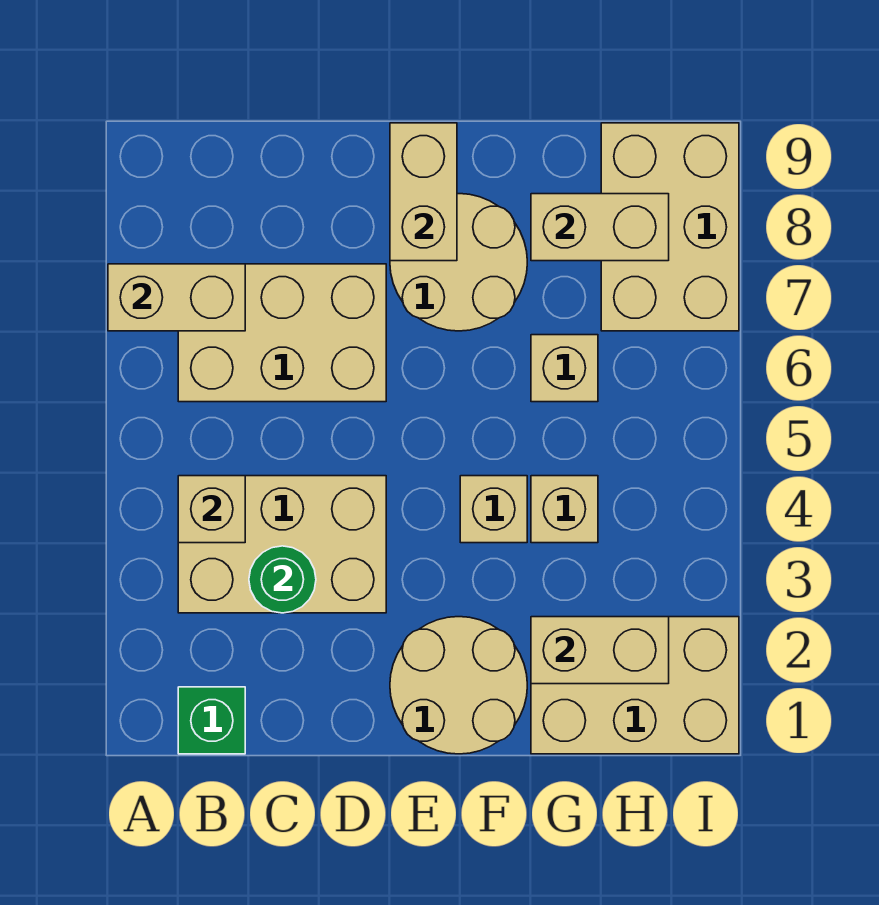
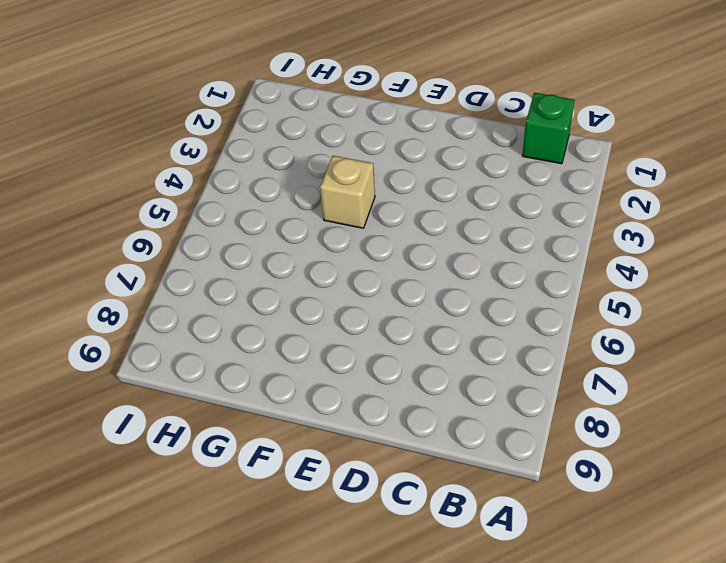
none -> tan 2x3 brick [178,476,386,613]
none -> tan 2x3 brick [178,264,386,402]
none -> tan 2x2 round brick [390,617,527,754]

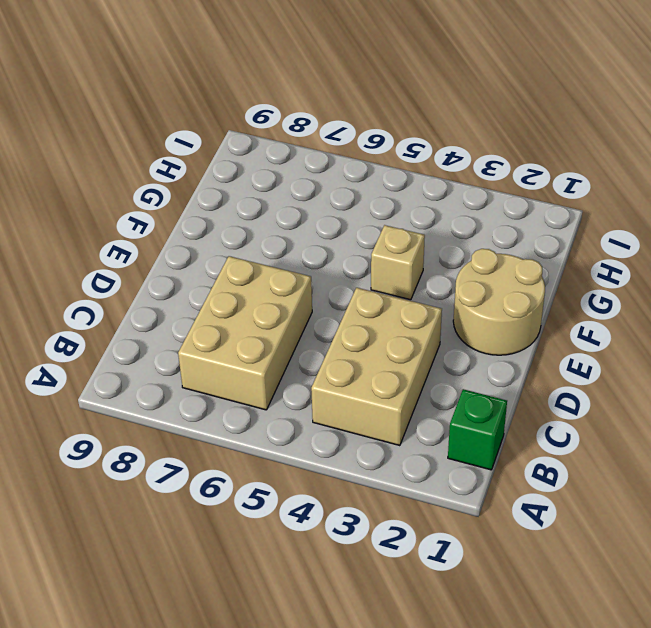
none -> tan 2x2 round brick [390,194,527,331]
none -> tan 2x3 brick [531,617,739,754]
none -> tan 1x1 brick [531,476,598,543]

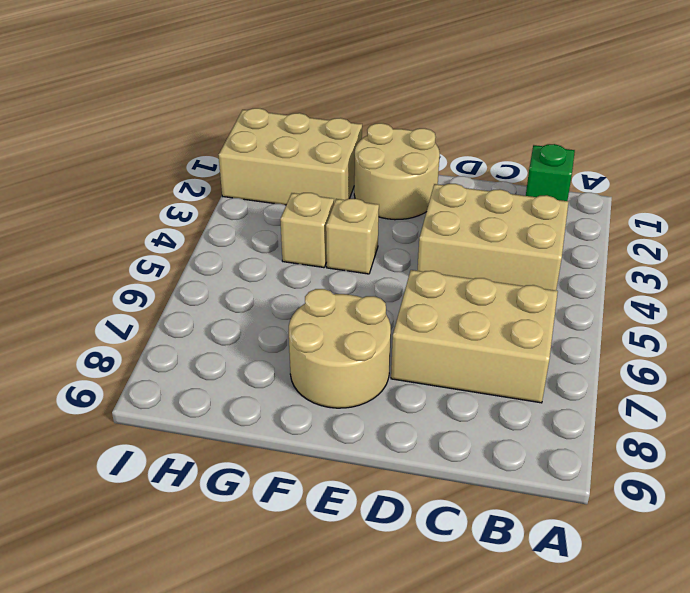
none -> tan 1x1 brick [531,335,598,402]
none -> tan 2x3 brick [601,123,739,331]
none -> tan 1x2 brick [108,264,245,331]

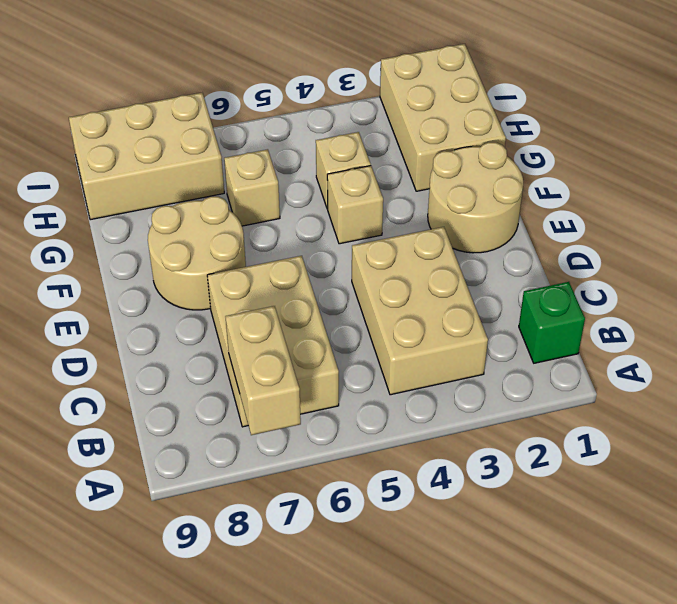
none -> tan 1x1 brick [178,476,245,543]
none -> green 1x1 round brick [249,546,316,613]
none -> tan 1x2 brick [390,123,457,261]

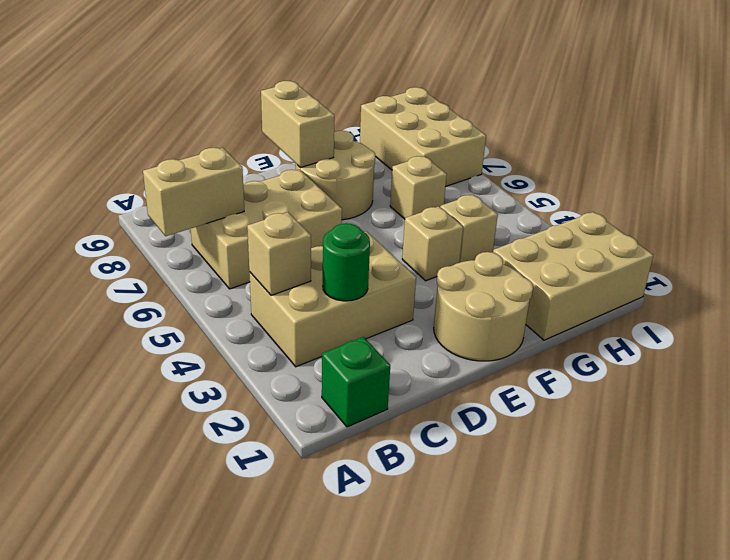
none -> tan 1x2 brick [531,617,669,684]
none -> tan 1x2 brick [531,194,669,261]

